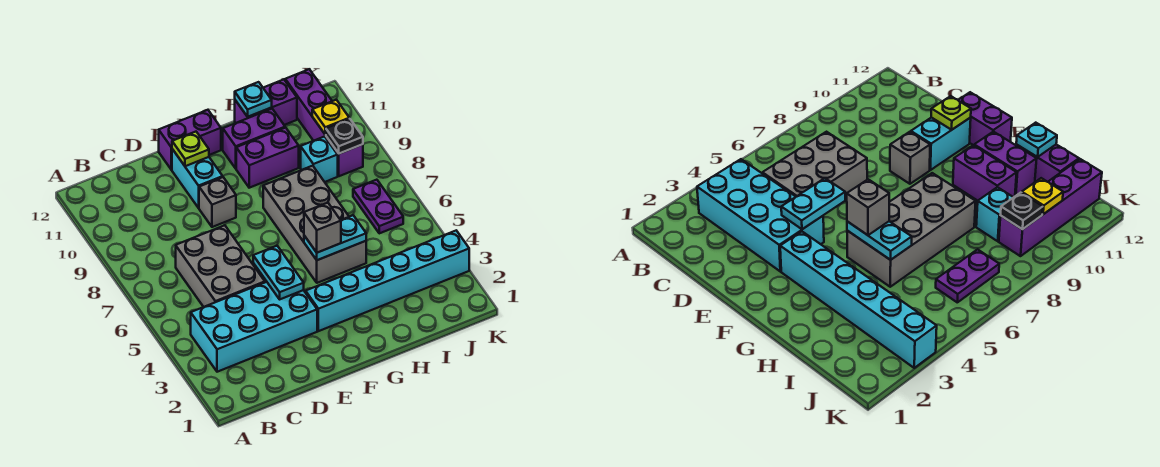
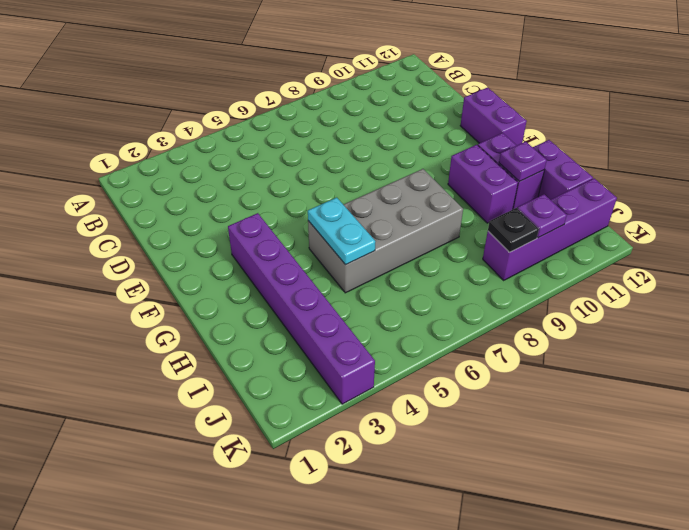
purple 1x6 brick [228,213,375,404] -> cyan 1x6 brick [306,231,469,331]
purple 1x1 plate [499,142,547,181] -> none
purple 1x1 plate [517,194,567,238] -> yellow 1x1 plate [312,100,349,135]
none -> cyan 2x4 brick [191,282,317,372]
none -> grey 2x3 brick [176,225,265,307]
none -> grey 1x1 brick [199,177,236,227]

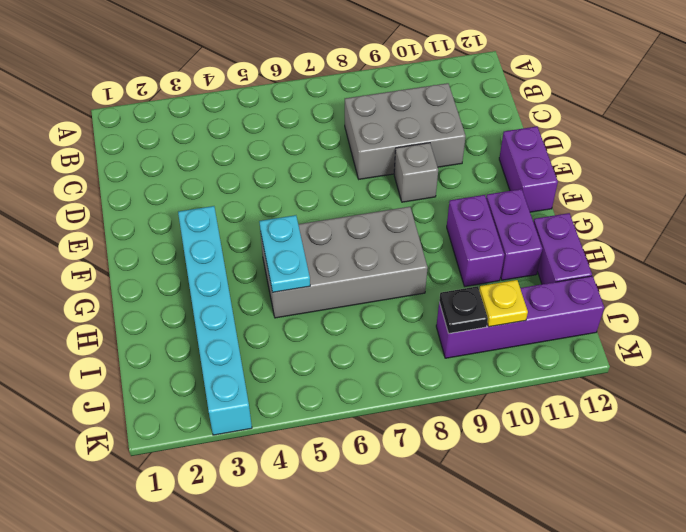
grey 2x3 brick [345,83,466,179] -> grey 2x3 brick moved to [176,225,265,307]
none -> cyan 2x4 brick [191,282,317,372]
none -> cyan 1x2 brick [172,149,223,208]
none -> cyan 1x1 brick [301,137,338,182]

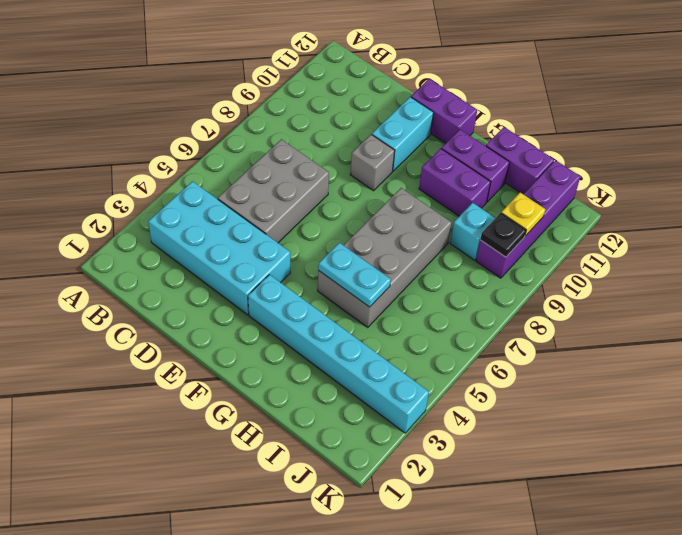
none -> purple 1x2 plate [353,180,403,233]
none -> cyan 1x2 plate [253,246,304,299]
none -> lime 1x1 plate [172,132,209,166]

